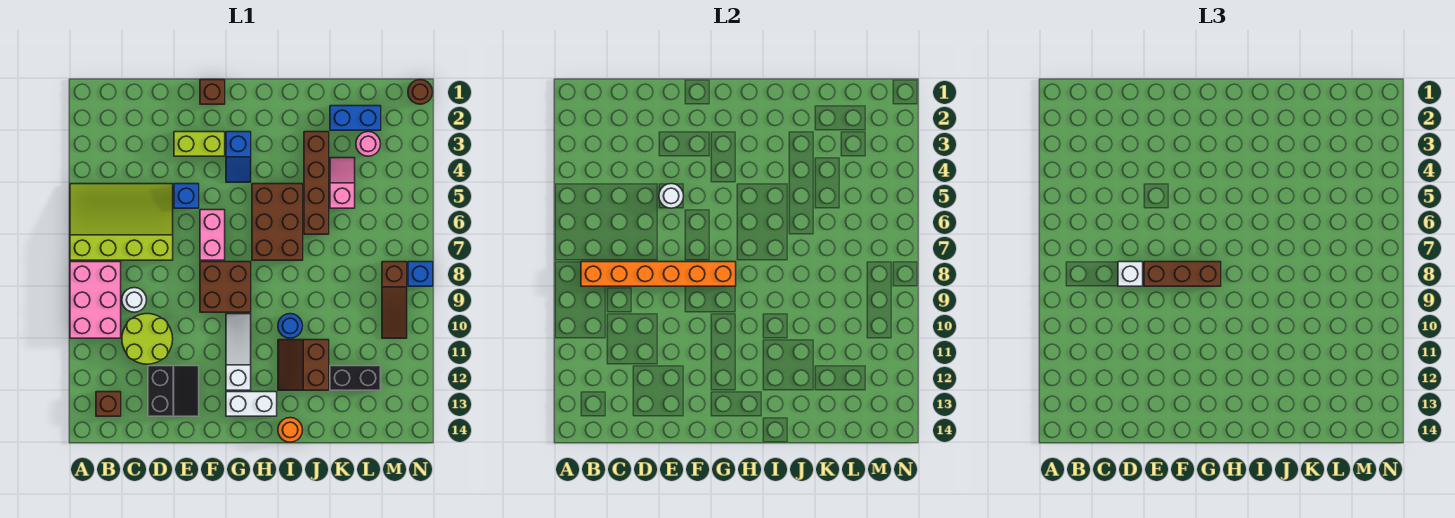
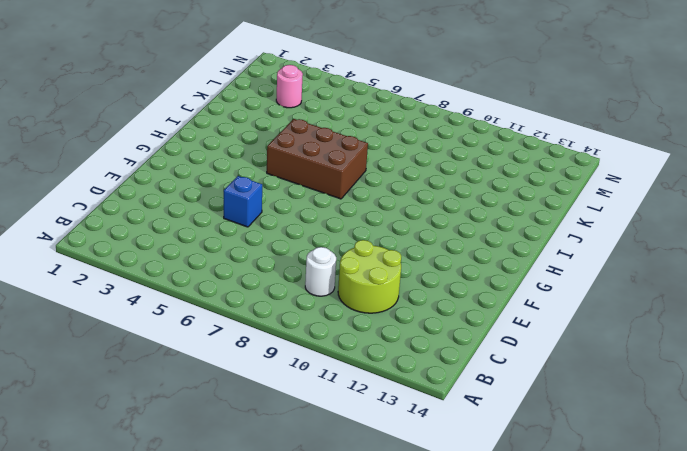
none -> lime 3x4 slope [70,184,173,260]
none -> pink 2x3 brick [70,262,121,338]
none -> brown 1x1 brick [96,392,121,416]
none -> black 2x2 slope [148,366,199,416]

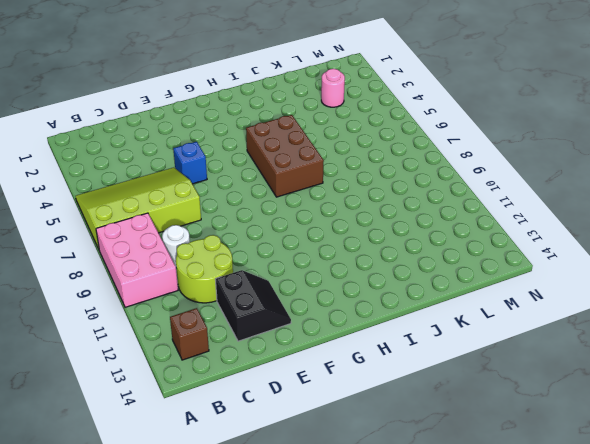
none -> lime 1x2 brick [174,132,225,156]
none -> brown 1x1 brick [200,80,225,104]
none -> pink 1x2 brick [200,210,225,260]
none -> brown 2x2 brick [200,262,251,312]

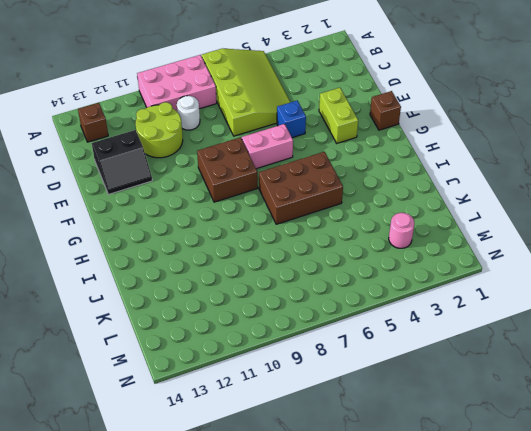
none -> blue 1x2 slope [226,132,251,182]
none -> white 1x3 slope [226,314,251,390]
none -> white 1x2 brick [226,392,277,416]
none -> blue 1x1 round brick [278,314,303,338]

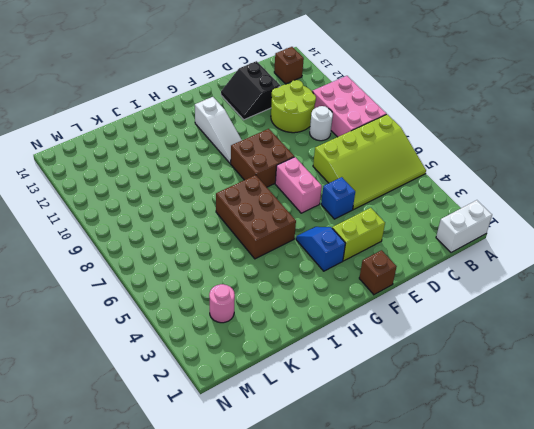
white 1x2 brick [436,200,492,253] -> white 1x2 brick moved to [226,392,277,416]
none -> blue 1x1 round brick [278,314,303,338]
none -> brown 2x2 slope [278,340,329,390]
none -> orange 1x1 round brick [278,418,303,442]
none -> brown 1x4 brick [304,132,329,234]

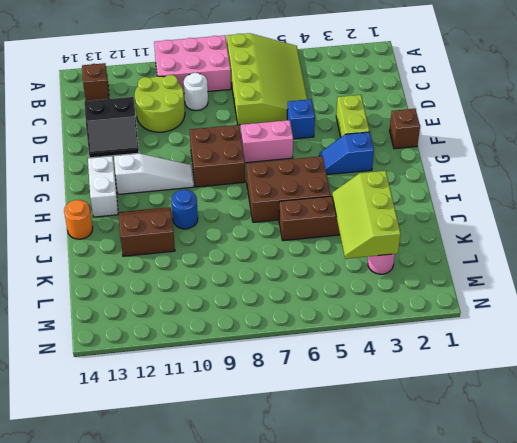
lime 2x3 slope [332,171,401,259] -> none
none -> blue 1x2 brick [330,106,381,130]
none -> pink 1x2 slope [330,158,355,208]
none -> black 1x2 brick [330,366,381,390]
none -> brown 1x3 slope [382,262,407,338]

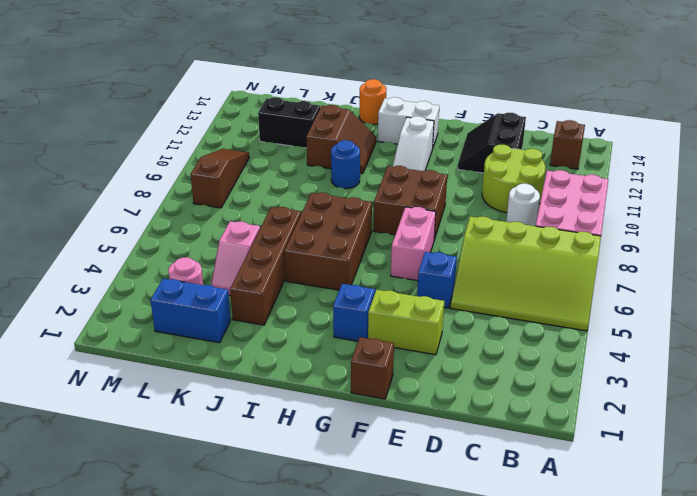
none -> brown 1x1 round brick [408,80,433,104]
none -> blue 1x1 brick [408,262,433,286]
none -> orange 1x6 brick [581,262,736,286]
none -> white 1x1 round brick [659,184,684,208]

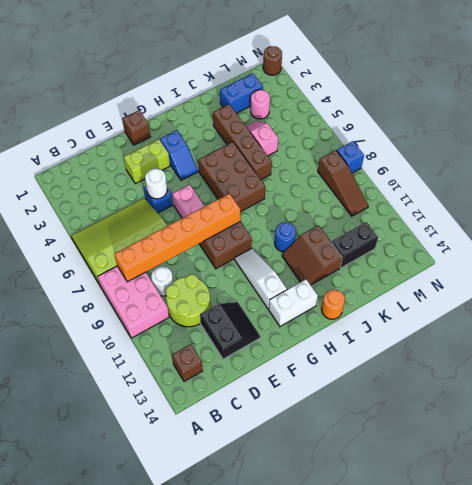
none -> white 1x1 brick [1118,262,1143,286]
none -> brown 1x3 brick [1144,262,1221,286]

